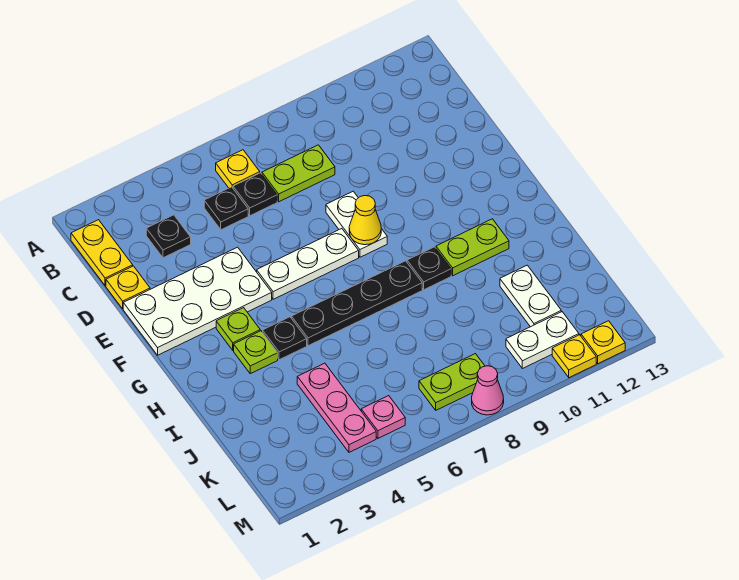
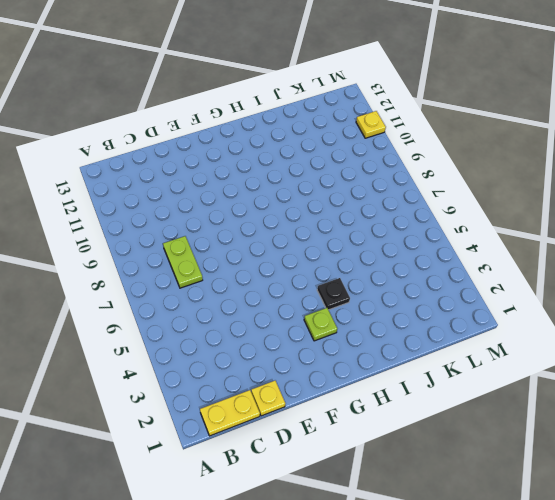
none -> yellow 1x1 plate [216,150,260,188]
none -> black 1x1 plate [146,215,191,258]
none -> black 1x1 plate [204,187,248,230]

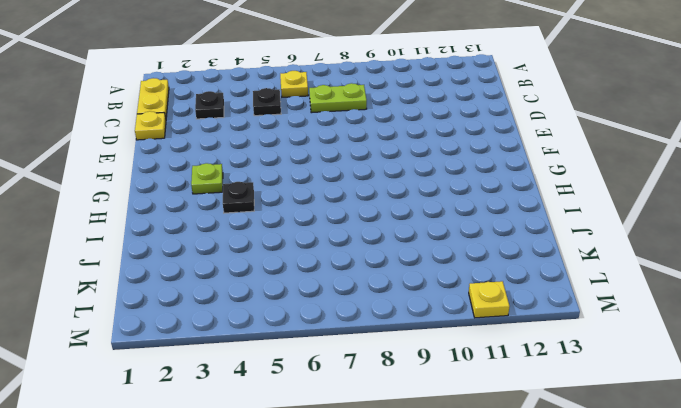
none -> black 1x1 plate [233,173,277,216]
none -> white 2x4 plate [123,247,272,355]
none -> white 1x2 plate [326,191,387,257]

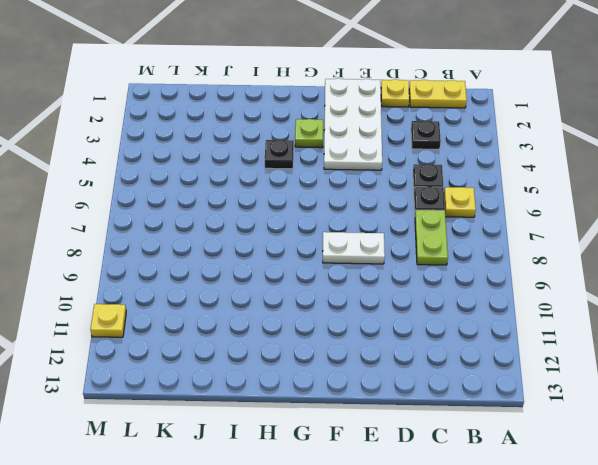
none -> white 1x3 plate [257,229,359,299]
none -> lime 1x1 plate [234,331,278,374]
none -> black 1x4 plate [291,261,422,346]

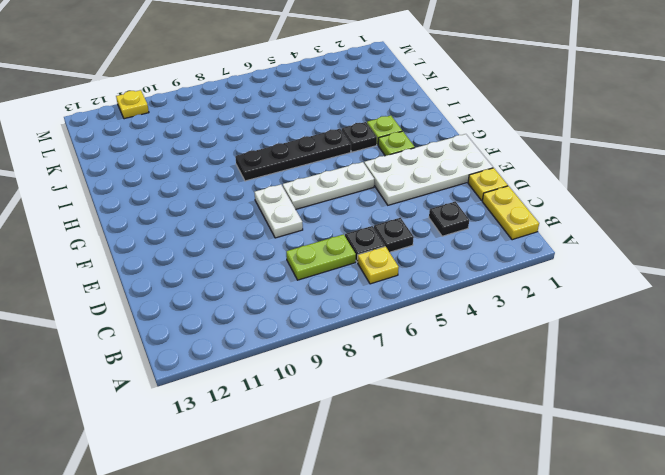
none -> black 1x1 plate [407,247,451,290]
none -> lime 1x2 plate [436,219,509,276]
none -> pink 1x3 plate [297,363,376,452]

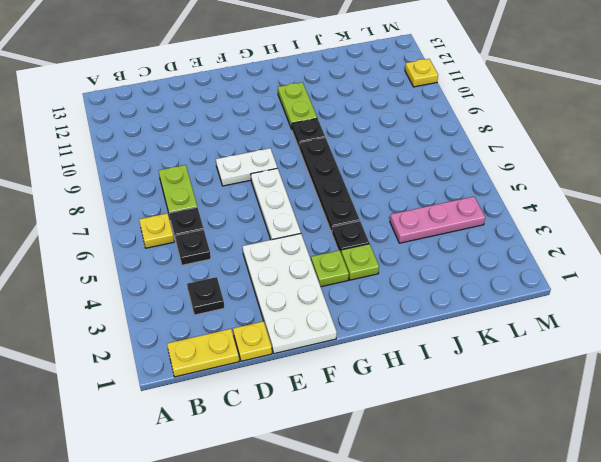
none -> white 1x2 plate [500,265,561,327]
none -> pink 1x1 plate [361,396,405,438]
none -> lime 1x2 plate [419,354,485,410]

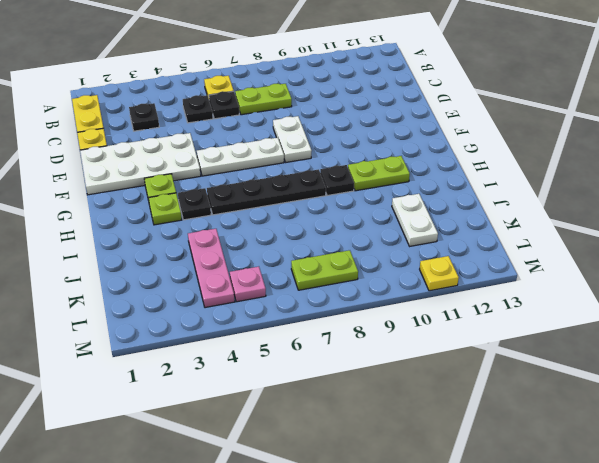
none -> white 1x2 plate [506,312,579,369]
none -> pink 1x1 cone [472,366,504,415]
none -> yellow 1x1 plate [581,321,625,364]

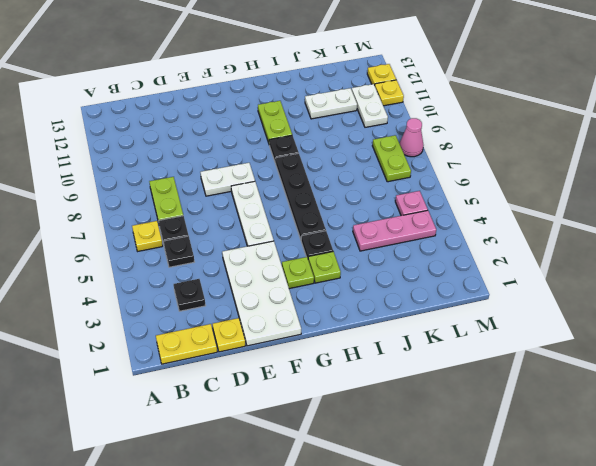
none -> yellow 1x1 cone [349,195,381,245]

